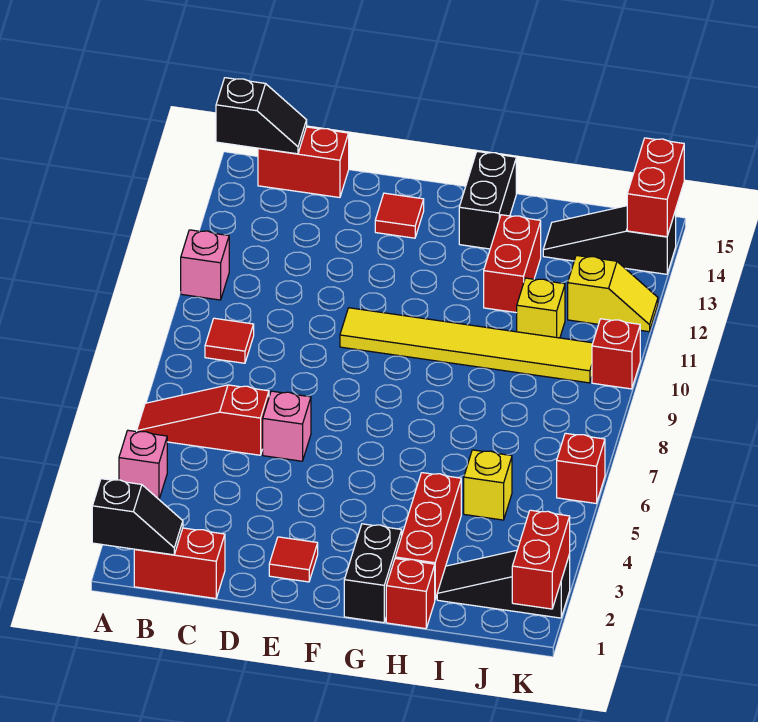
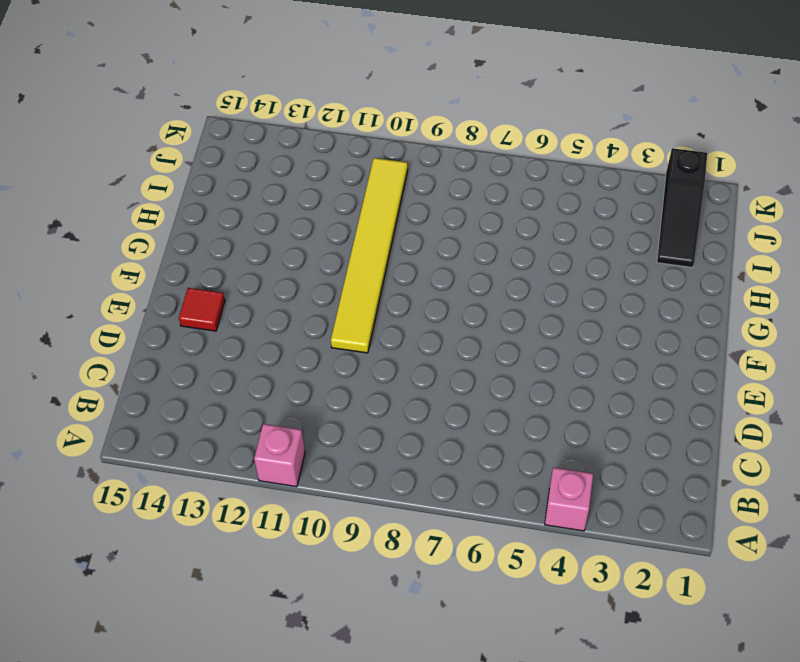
none -> red 1x3 slope [137,385,269,455]
none -> red 1x2 brick [134,528,225,598]
none -> red 1x1 tile [205,318,254,363]

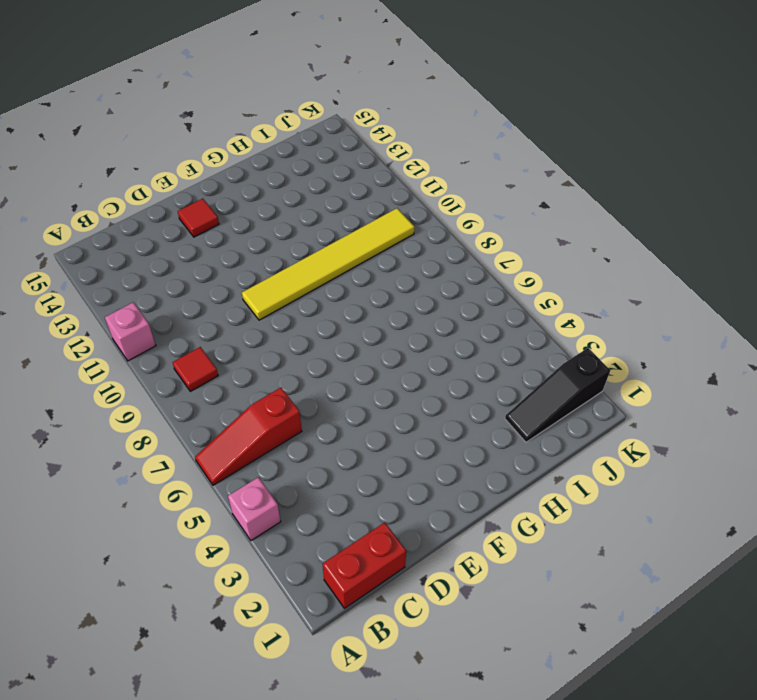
none -> red 1x2 brick [258,127,349,198]
none -> pink 1x1 brick [263,391,311,461]
none -> red 1x1 tile [269,537,318,582]

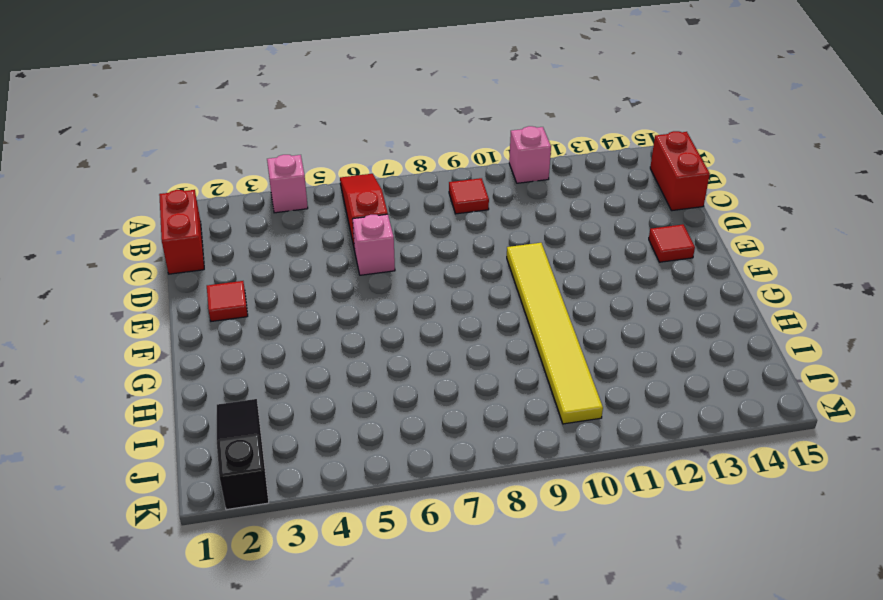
none -> black 1x2 brick [344,524,402,623]
none -> black 1x2 brick [459,152,516,249]
none -> red 1x1 brick [386,559,435,629]

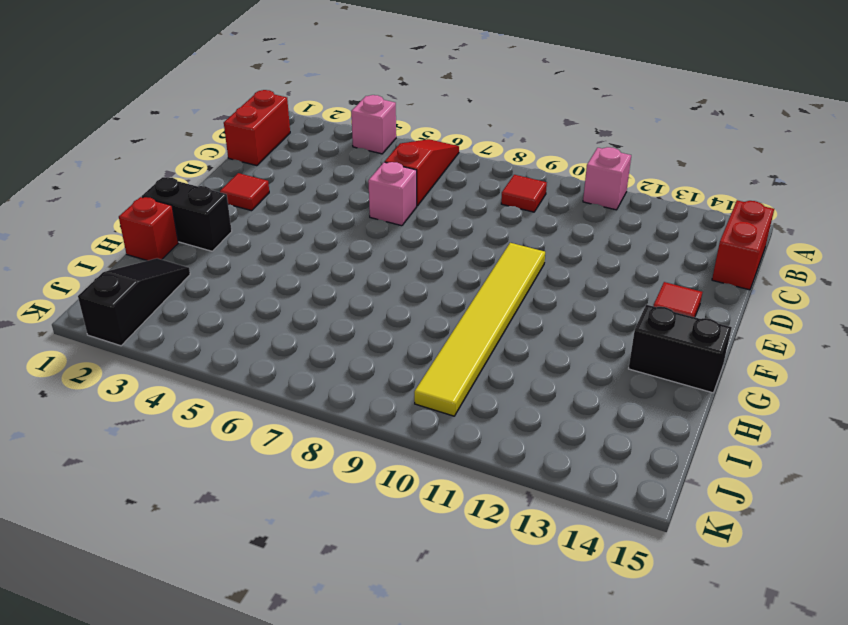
none -> red 1x3 brick [395,473,461,599]
none -> red 1x2 brick [484,215,541,313]
none -> yellow 1x1 brick [464,450,512,520]

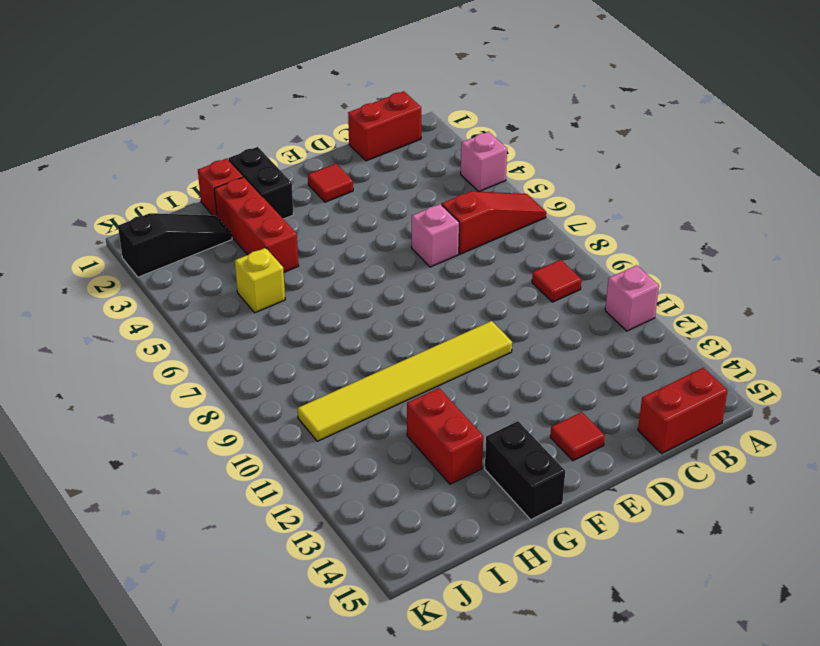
none -> yellow 1x1 brick [517,278,565,338]
none -> black 1x3 slope [543,206,676,274]
none -> yellow 1x2 slope [568,255,658,332]

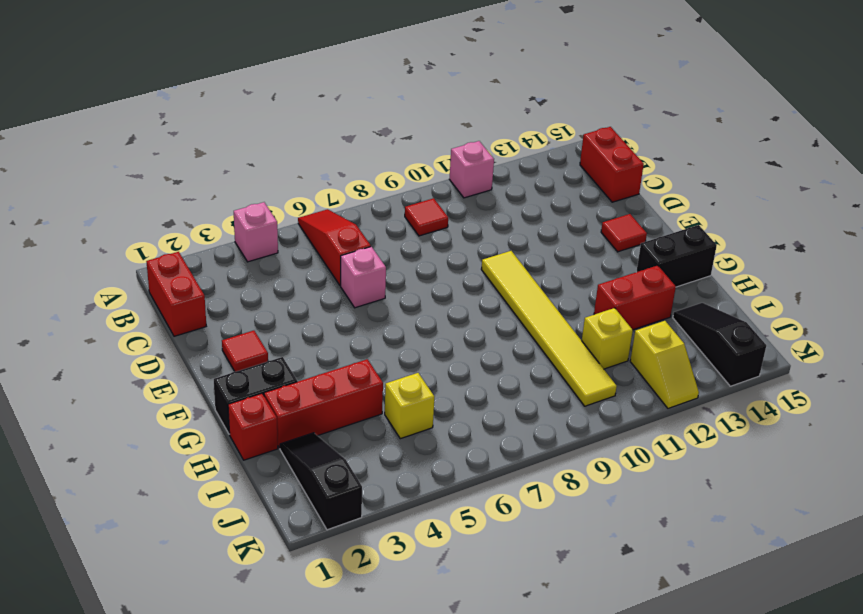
none -> red 1x1 brick [557,433,605,503]
none -> red 1x1 brick [592,319,640,389]
none -> black 1x2 slope [92,479,183,555]

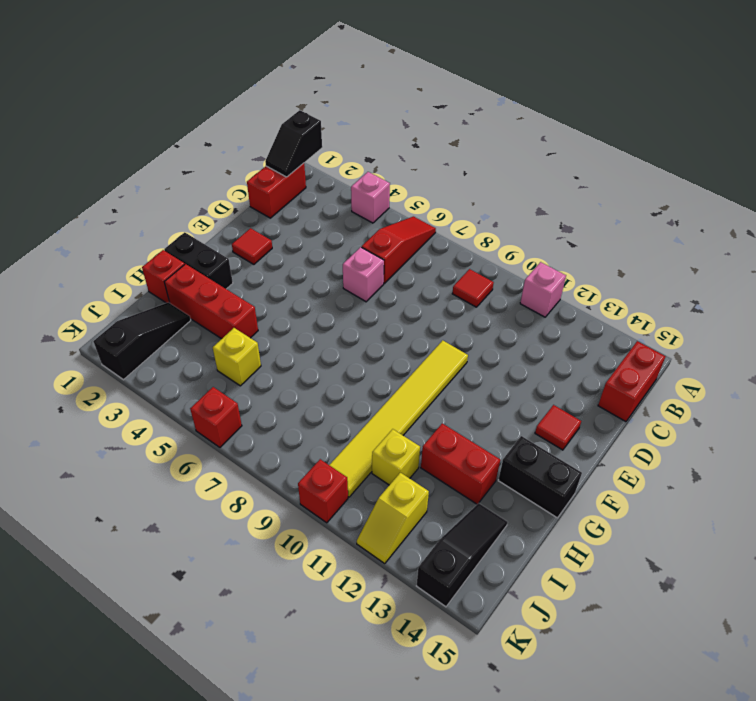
none -> black 1x2 slope [216,78,307,154]
none -> red 1x2 brick [512,510,570,609]
none -> red 1x2 brick [627,138,684,237]

